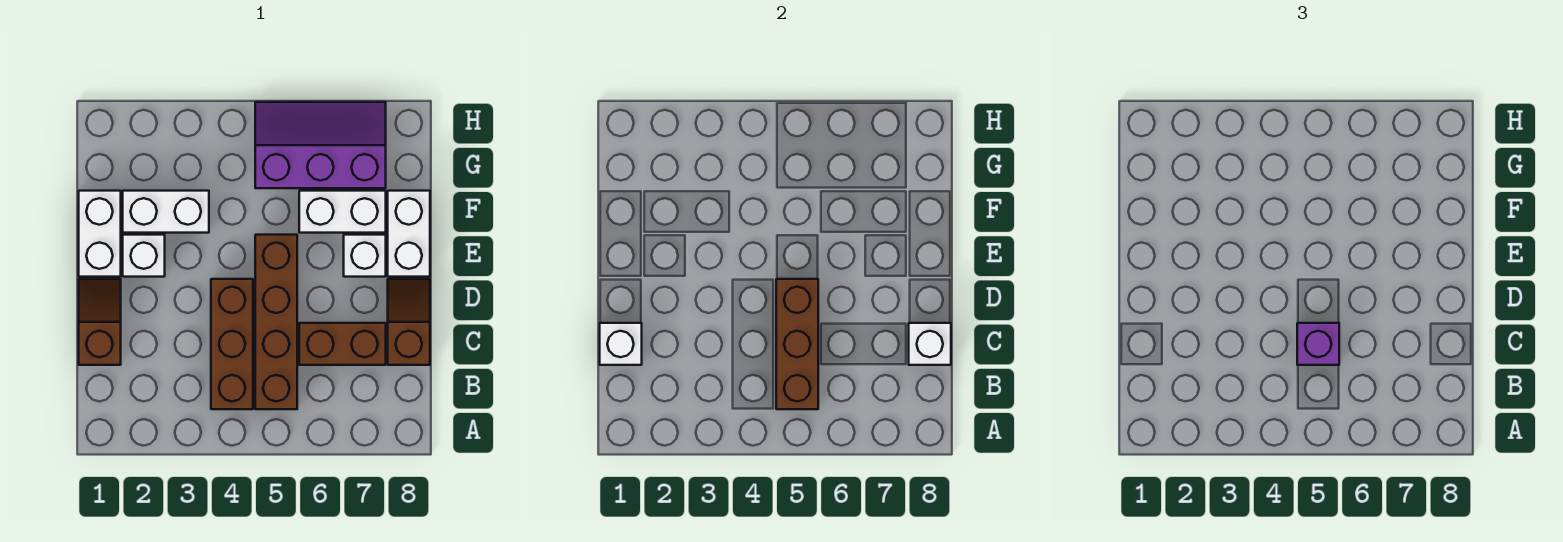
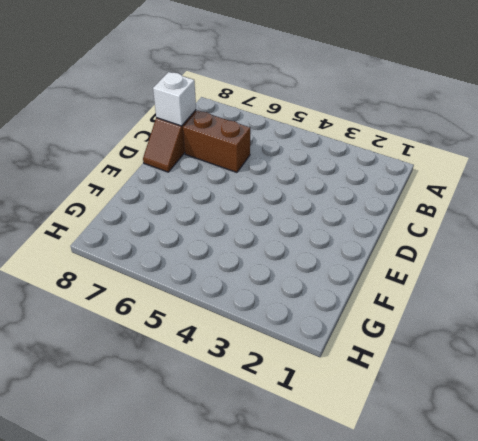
none -> brown 1x3 brick [211,279,253,409]
none -> brown 1x4 brick [255,235,297,409]
none -> brown 1x2 slope [79,279,121,365]

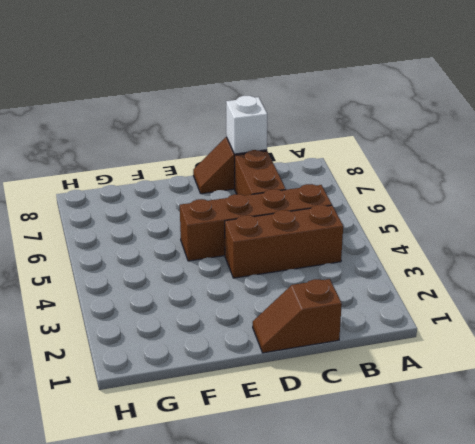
none -> white 1x2 brick [79,191,121,277]
none -> white 1x1 brick [123,235,165,277]
none -> white 1x1 brick [344,235,386,277]

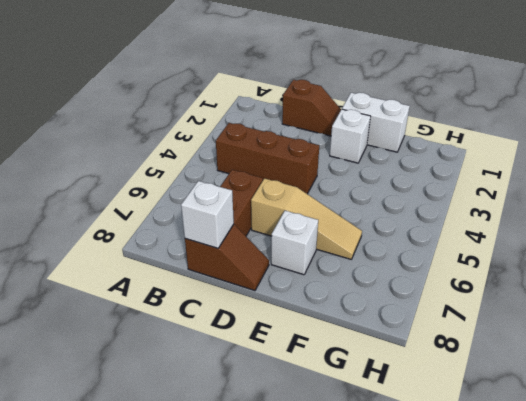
tan 1x3 slope [251,178,362,259] -> white 1x2 brick [299,191,386,233]
none -> brown 1x4 brick [255,235,297,409]
none -> white 1x2 brick [388,191,430,277]
none -> white 1x2 brick [123,191,209,233]

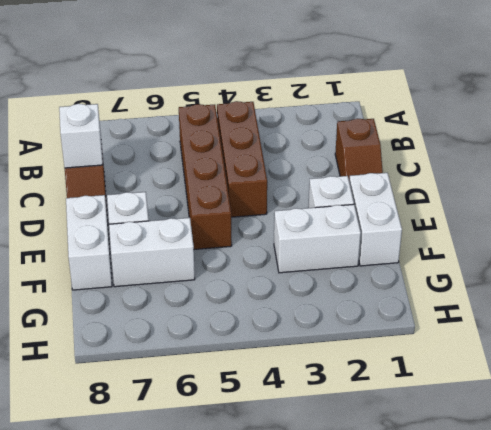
none -> brown 1x2 brick [299,323,386,365]
none -> purple 2x3 slope [255,102,386,188]
none -> brown 1x3 brick [776,279,818,409]

